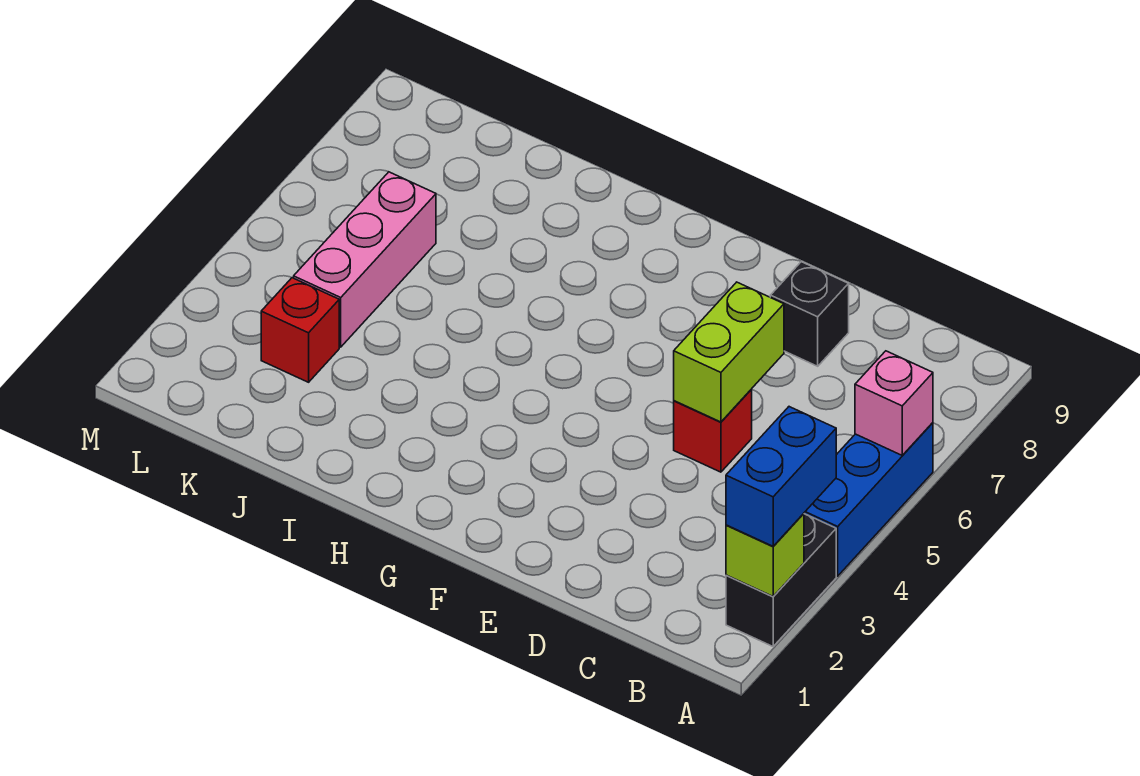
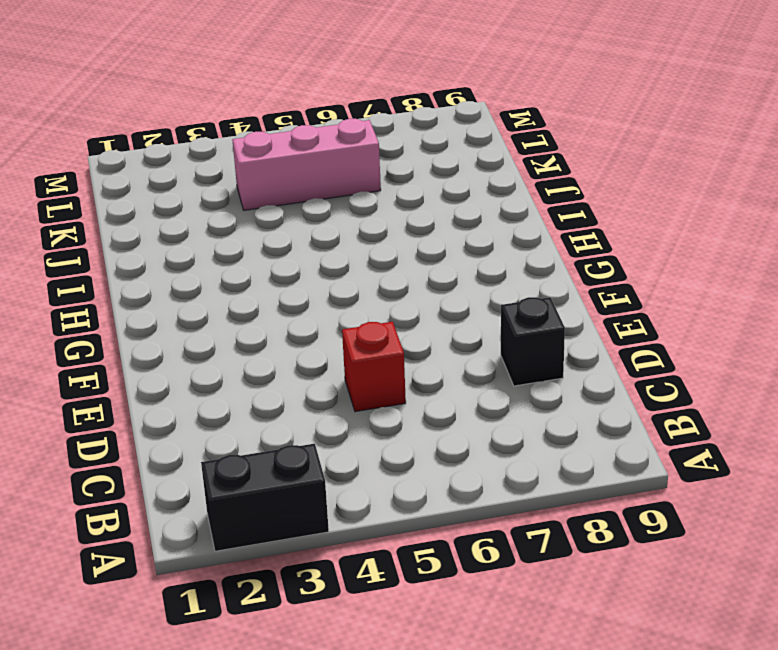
none -> blue 1x3 brick [804,423,933,576]
none -> red 1x1 brick [261,278,339,382]

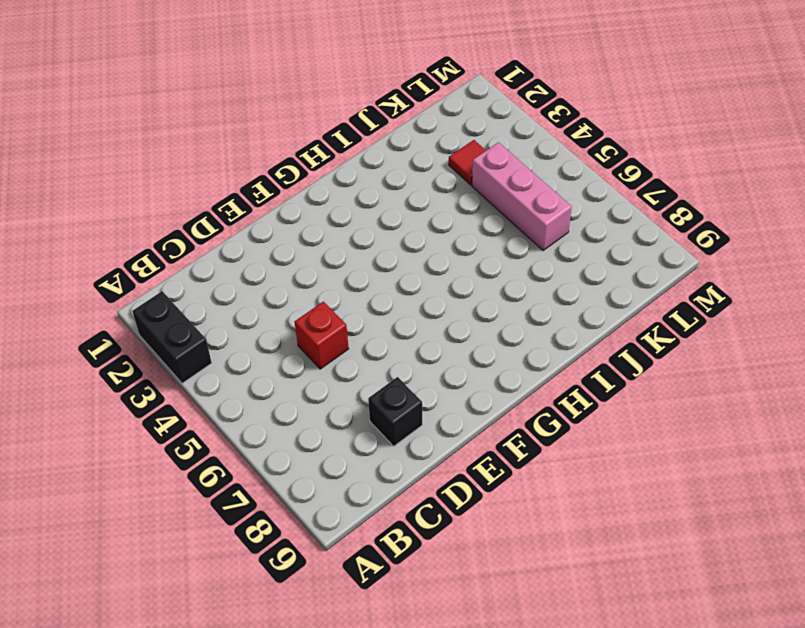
red 1x1 tile [449,140,486,185] -> red 1x1 brick [261,278,339,382]
none -> blue 1x3 brick [804,423,933,576]
none -> lime 1x1 brick [726,514,804,596]

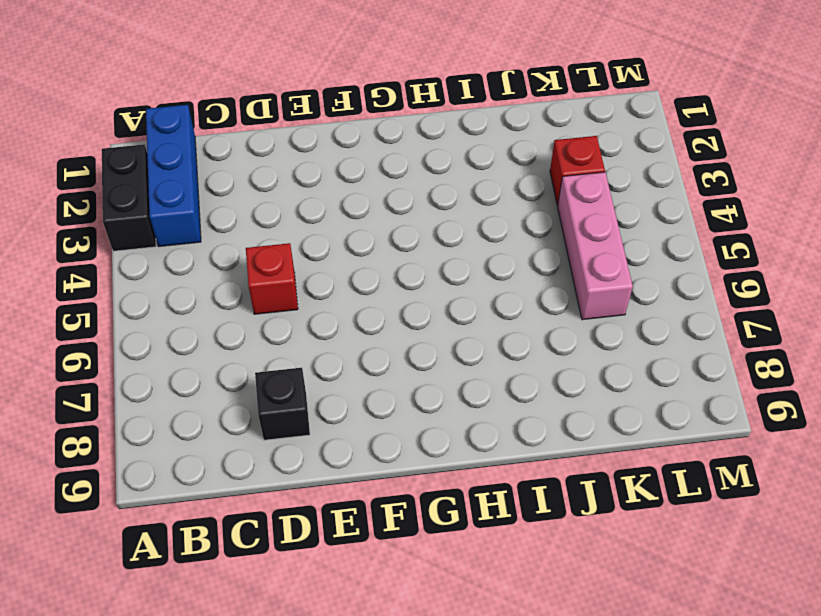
blue 1x3 brick [146,105,201,247] -> blue 1x3 brick moved to [804,423,933,576]
none -> lime 1x1 brick [726,514,804,596]
none -> pink 1x1 brick [855,351,933,455]

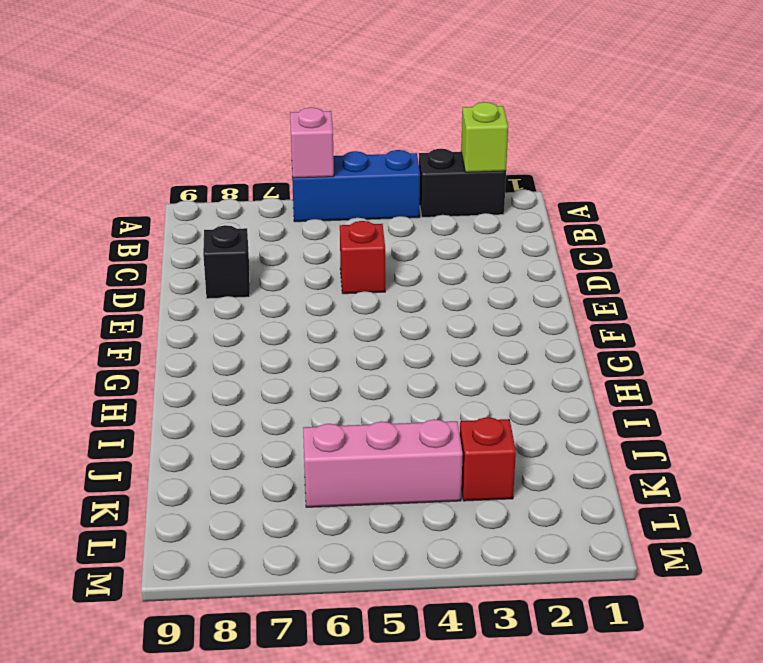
none -> lime 1x2 brick [674,282,784,422]
none -> blue 1x2 brick [726,407,836,546]

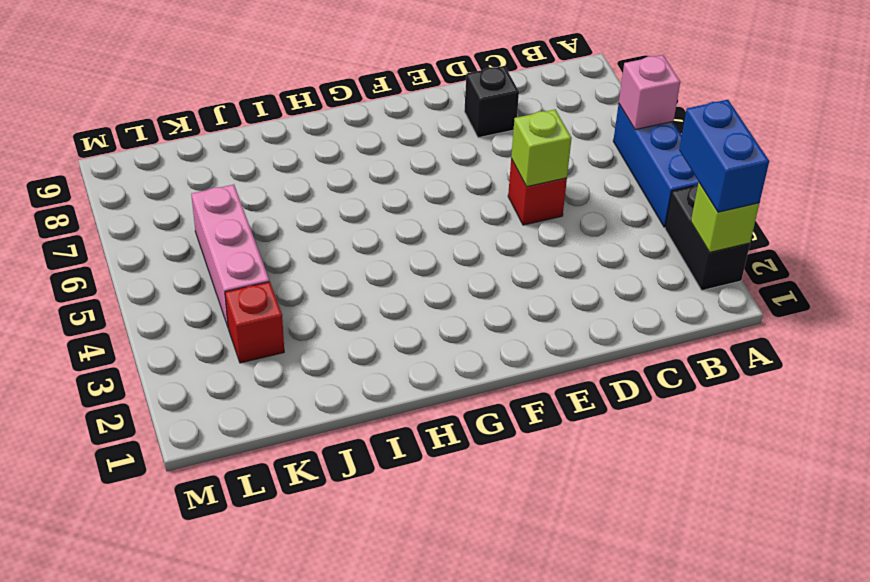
lime 1x1 brick [511,110,572,187] -> lime 1x2 brick [674,282,784,422]

